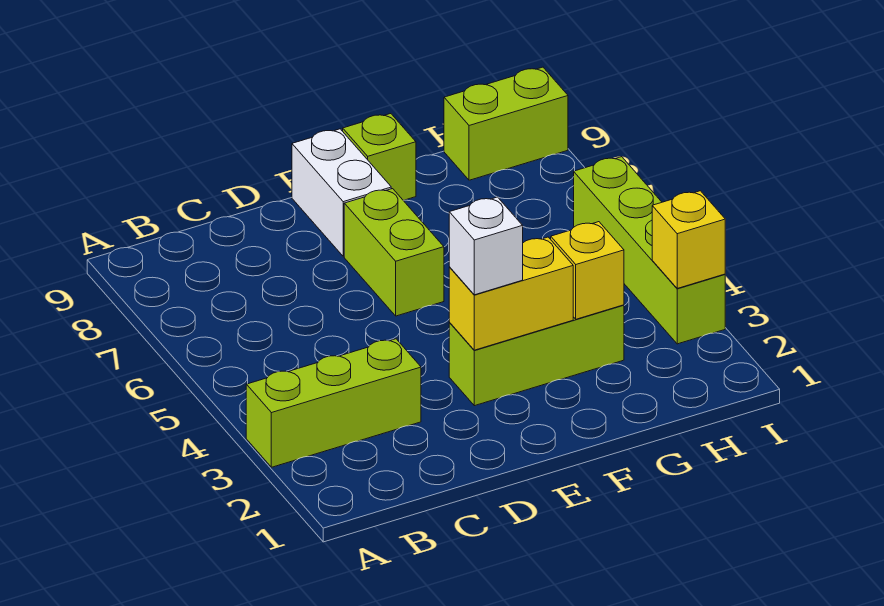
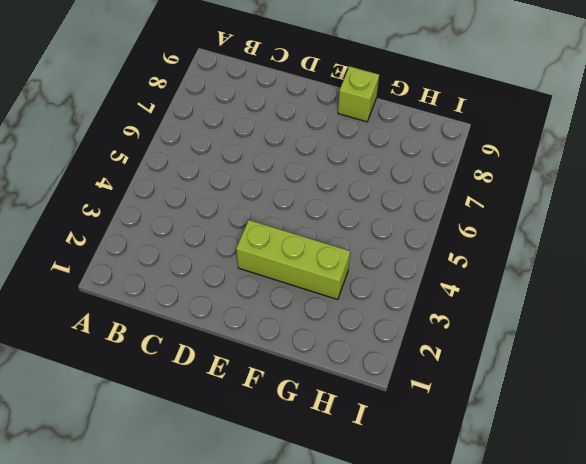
none -> lime 1x3 brick [246,339,421,467]
none -> lime 1x2 brick [344,189,444,316]

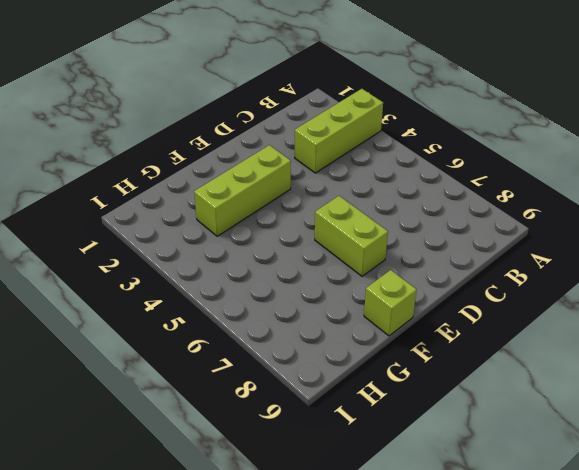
none -> white 1x2 brick [292,129,391,256]
none -> lime 1x2 brick [444,67,568,180]

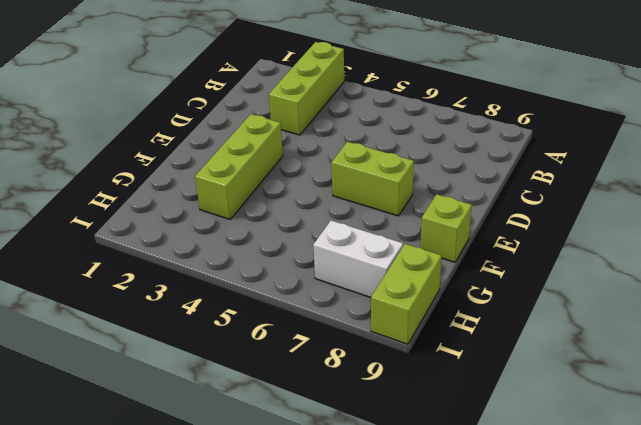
white 1x2 brick [313,221,403,297] -> white 1x2 brick moved to [292,129,391,256]
none -> lime 1x4 brick [574,157,725,344]
none -> yellow 1x2 brick [449,237,573,350]

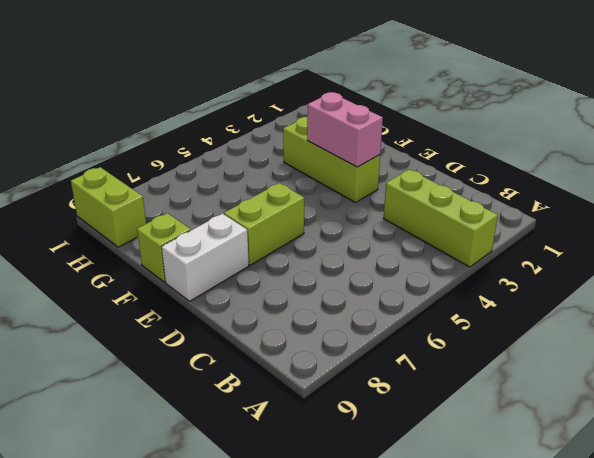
pink 1x2 brick [307,92,383,167] -> yellow 1x2 brick [449,237,573,350]
none -> lime 1x4 brick [574,157,725,344]
none -> yellow 1x1 brick [551,222,624,319]

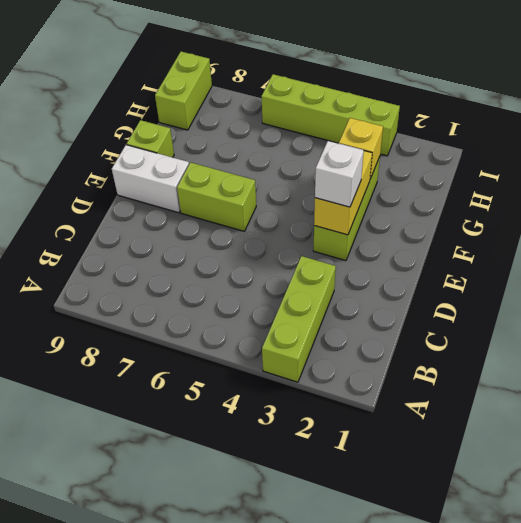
none -> yellow 1x1 brick [652,191,725,288]

